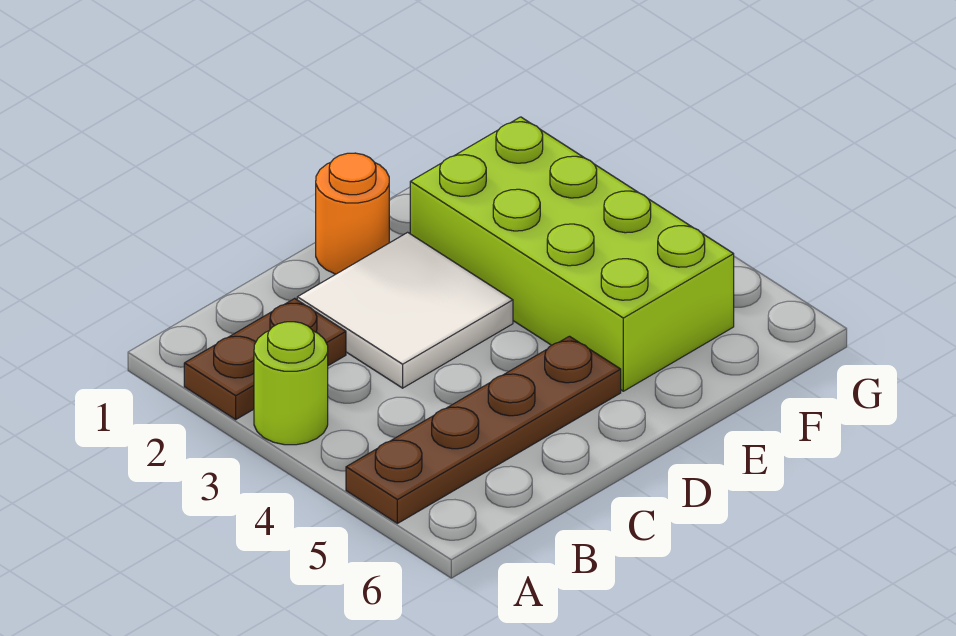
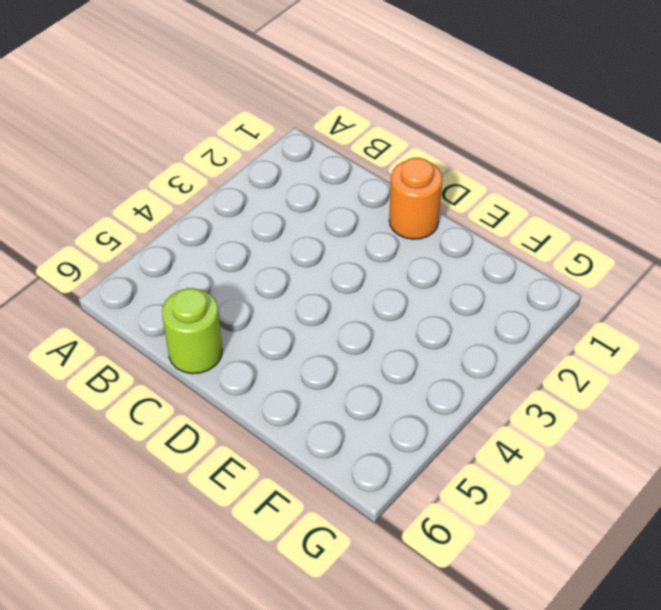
lime 1x1 round brick [162,288,222,374] -> lime 1x1 round brick moved to [254,322,328,445]
none -> brown 1x2 plate [184,298,346,419]
none -> brown 1x4 plate [346,336,621,523]

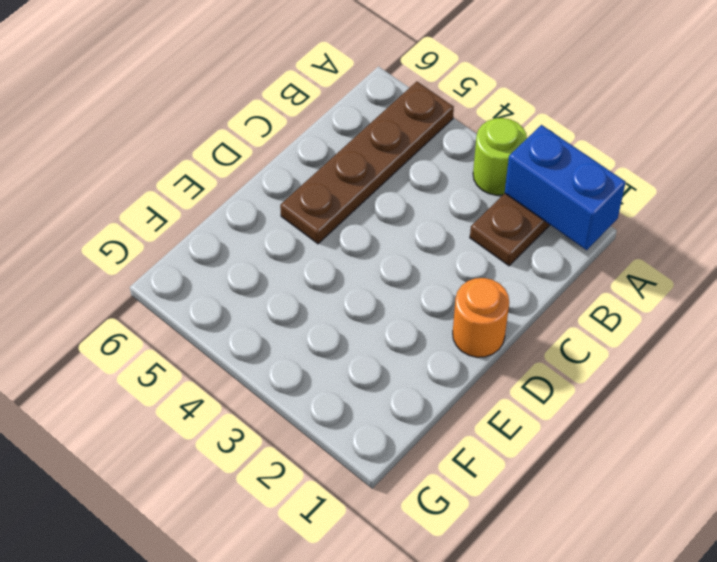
blue 1x2 brick [505,125,626,250] -> none
none -> white 2x2 tile [297,232,513,388]
none -> lime 2x4 brick [410,117,734,391]

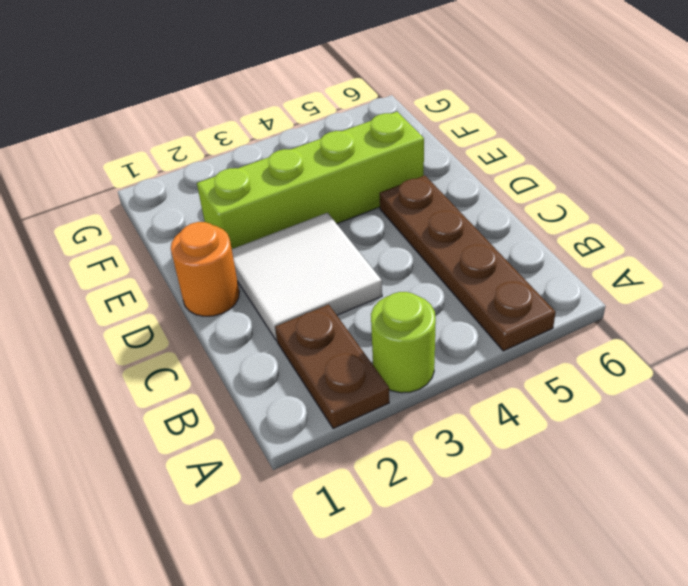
lime 1x4 brick [197,112,424,249] -> lime 2x4 brick [410,117,734,391]

